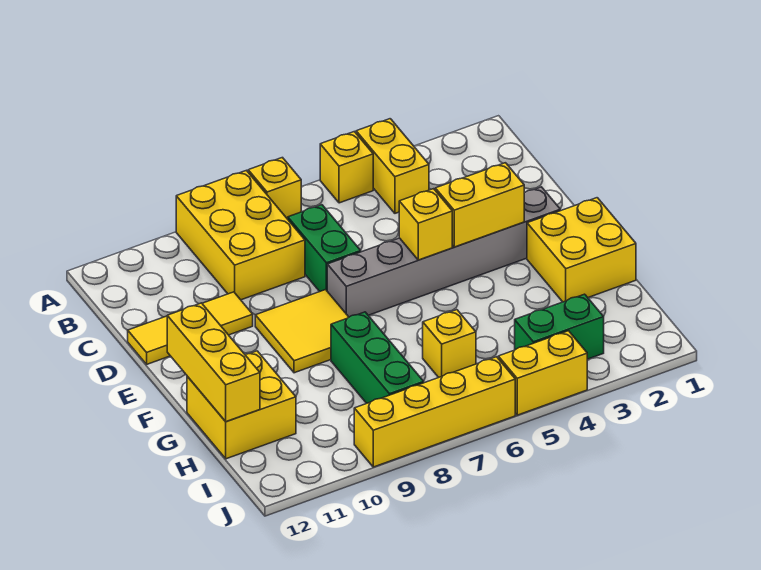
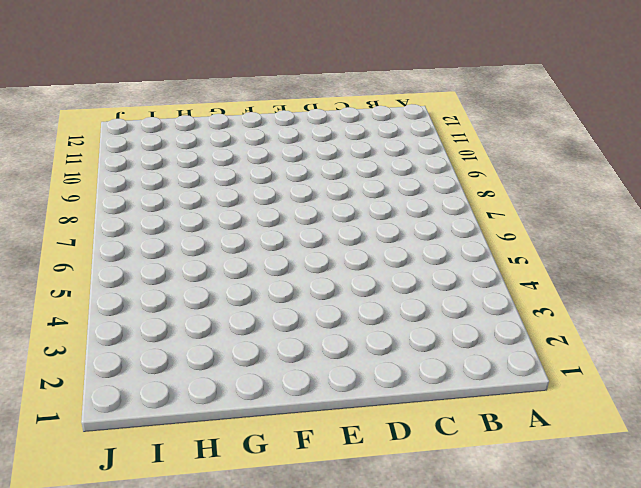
none -> yellow 1x2 brick [356,119,429,213]
none -> yellow 1x1 brick [320,132,373,203]
none -> yellow 1x1 brick [248,158,301,219]

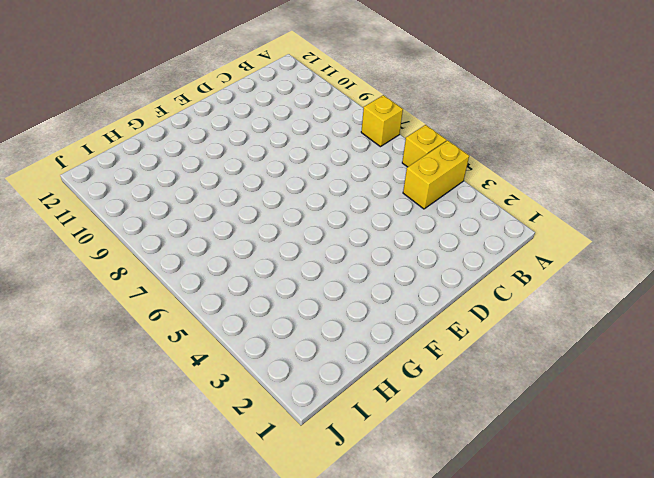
none -> yellow 2x3 brick [176,170,305,300]
none -> green 1x2 brick [288,205,361,291]
none -> yellow 1x3 tile [128,292,253,364]

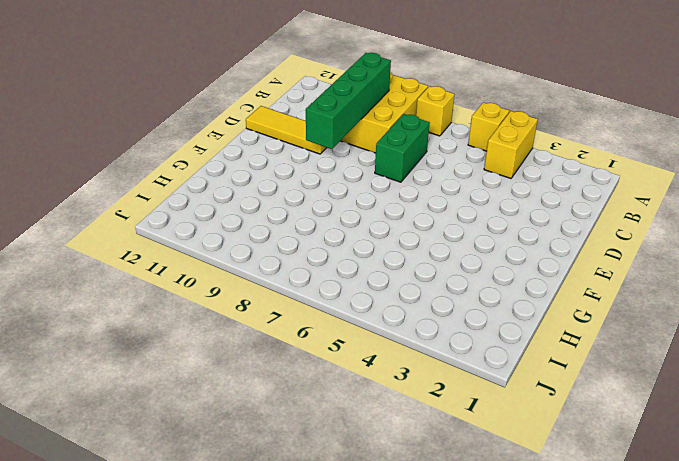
green 1x4 brick [306,53,391,149] -> none
none -> grey 1x6 brick [327,187,560,317]
none -> yellow 2x2 tile [255,290,349,373]
none -> yellow 2x2 brick [527,198,636,302]

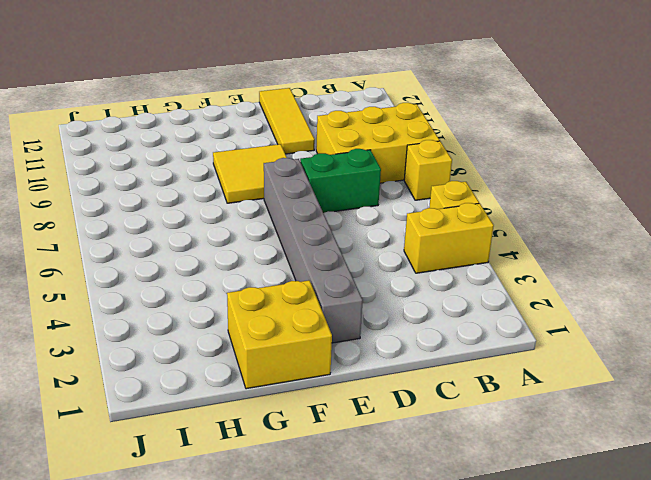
none -> green 1x3 brick [331,312,424,403]
none -> yellow 2x2 brick [187,351,296,459]
none -> yellow 1x1 brick [423,310,476,377]

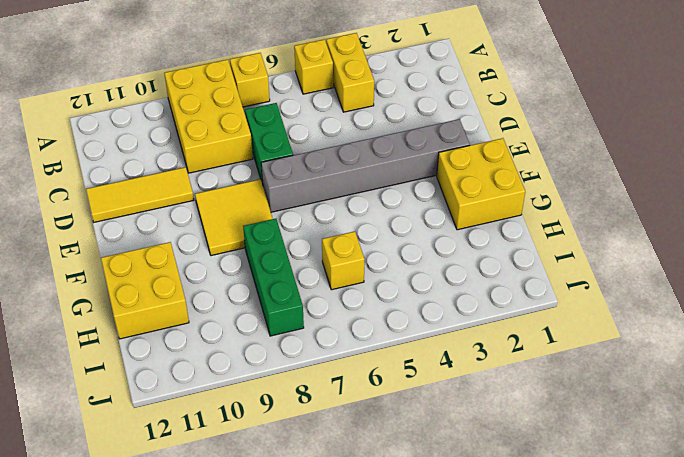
none -> green 1x2 brick [515,294,604,359]
none -> yellow 1x2 brick [498,331,587,415]
none -> yellow 1x4 brick [354,357,515,467]

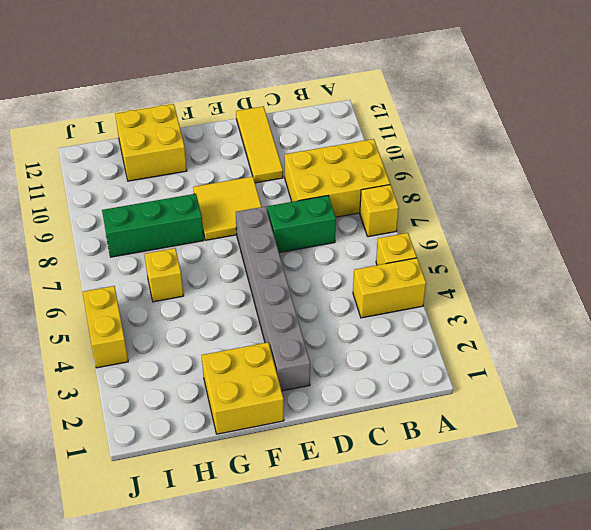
none -> green 1x2 brick [515,294,604,359]
none -> yellow 1x4 brick [354,357,515,467]
none -> yellow 1x2 brick [435,163,524,247]

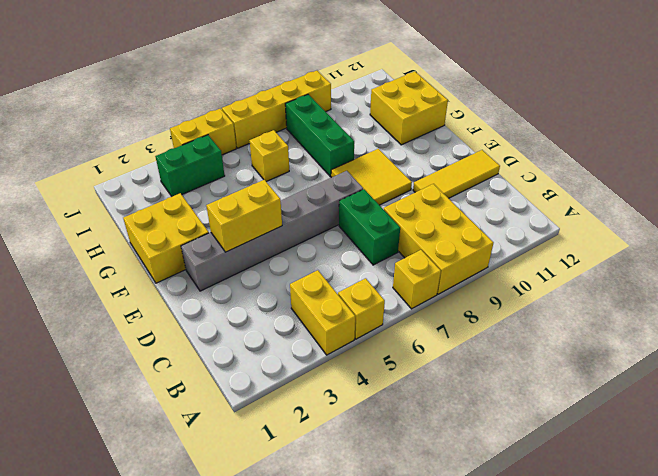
none -> yellow 1x1 brick [399,189,452,260]
none -> yellow 1x3 brick [167,303,260,422]

